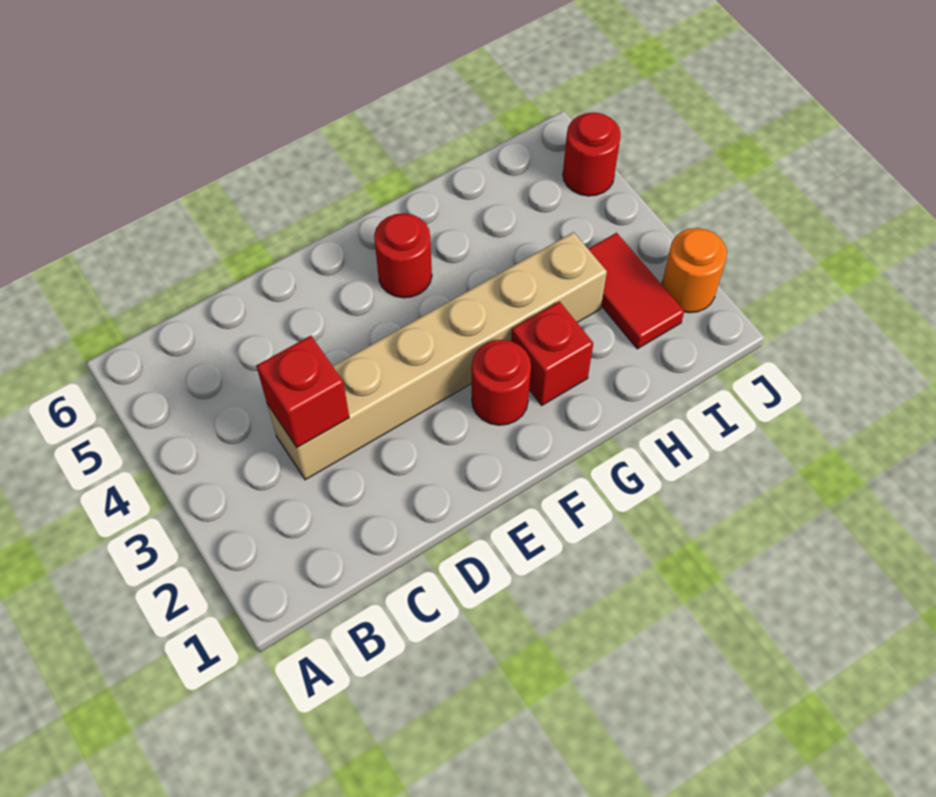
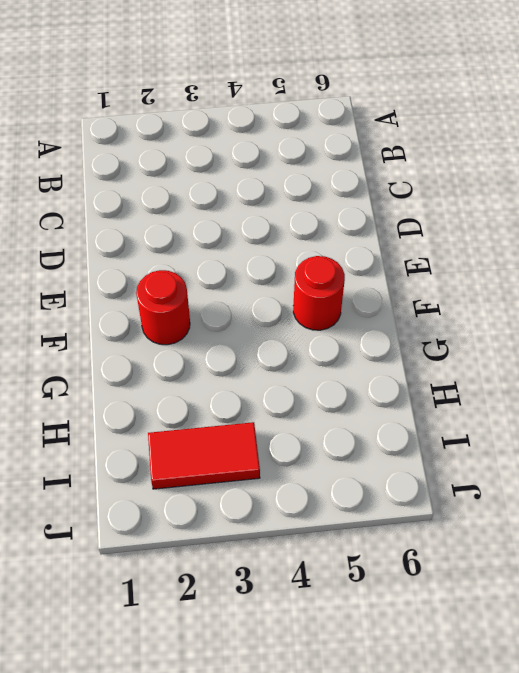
none -> tan 1x6 brick [267,232,607,480]
none -> red 1x1 brick [511,302,593,405]

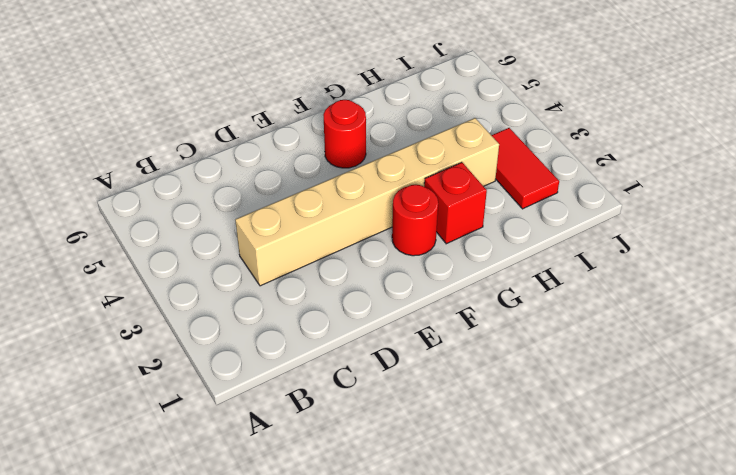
none -> orange 1x1 round brick [662,228,727,313]
none -> red 1x1 round brick [563,113,621,196]

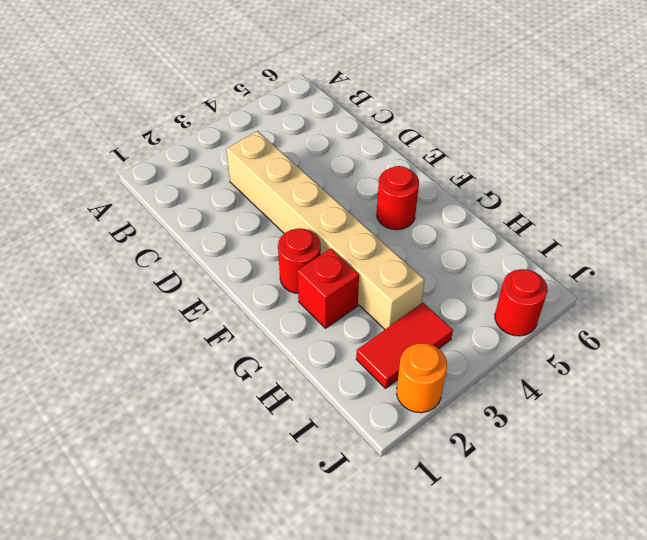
none -> red 1x1 brick [256,336,349,448]

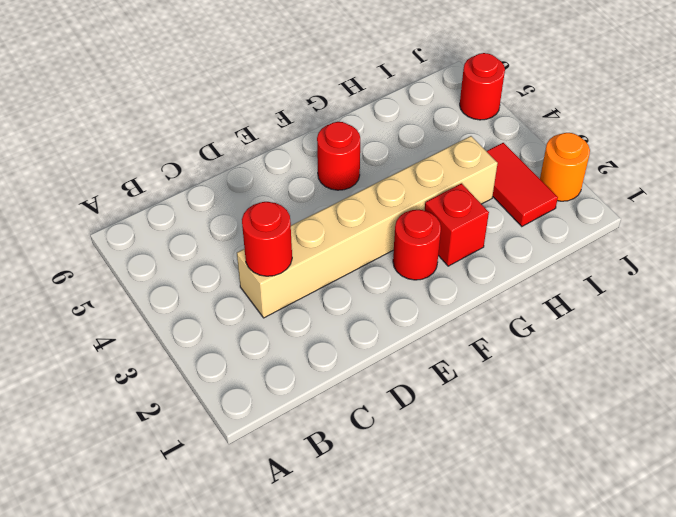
red 1x1 round brick [242,202,292,276] -> red 1x1 brick [256,336,349,448]

